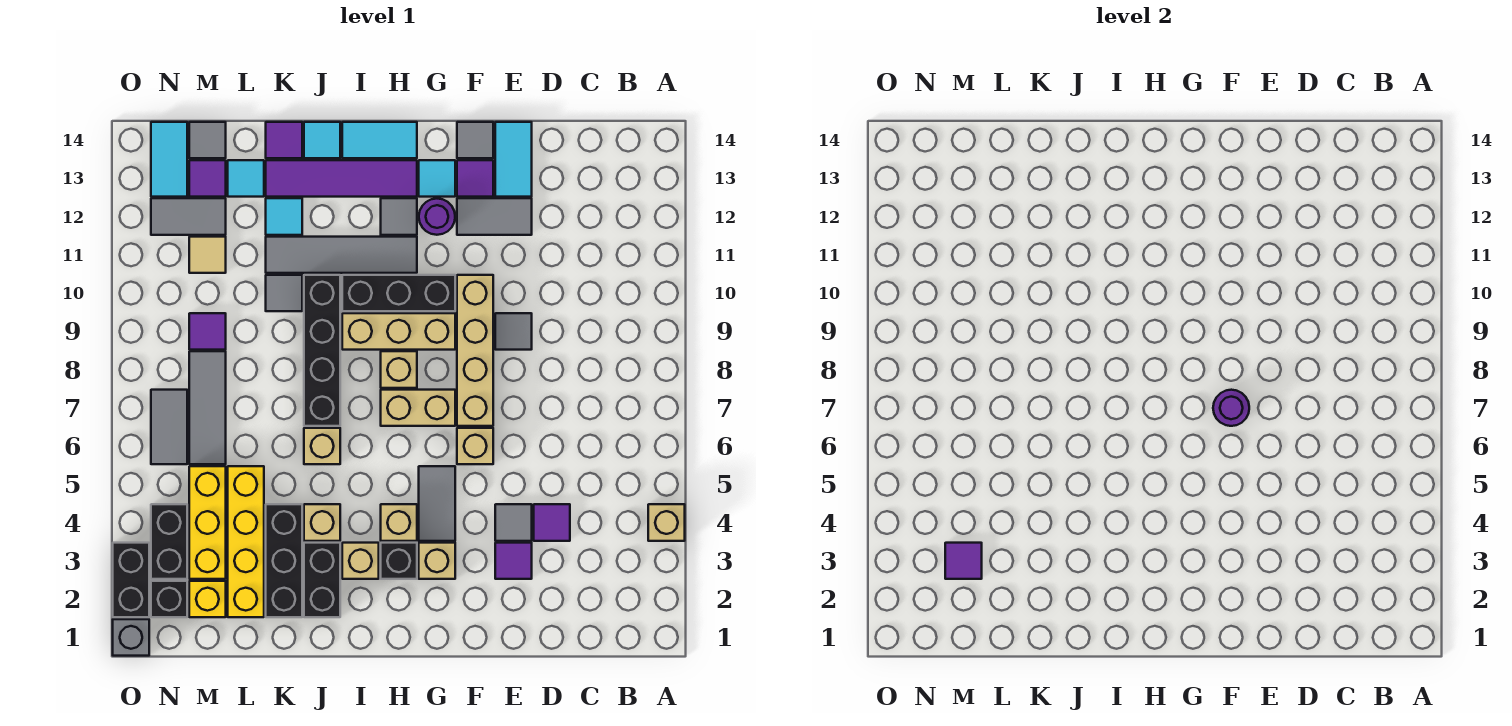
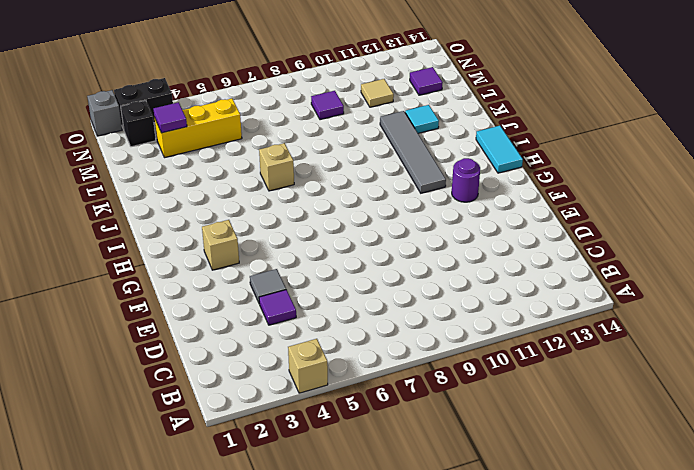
none -> purple 1x1 tile [495,543,532,579]
none -> grey 1x1 tile [495,313,532,350]
none -> grey 1x2 tile [457,198,532,235]
none -> cyan 1x2 tile [495,122,532,197]

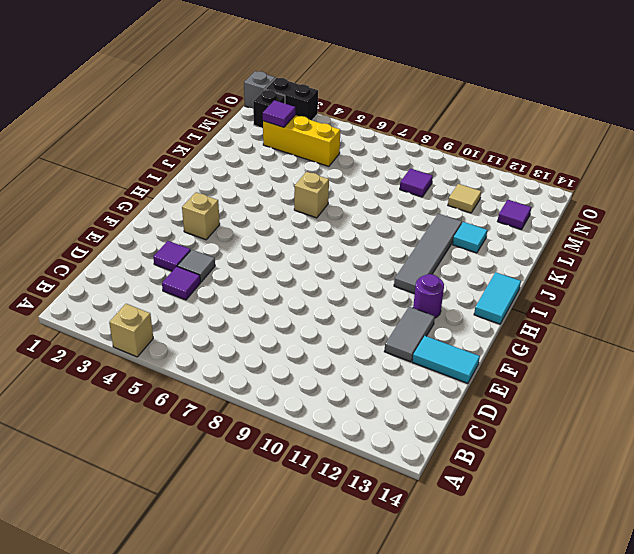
none -> grey 1x1 tile [495,313,532,350]
none -> tan 1x1 brick [457,428,493,464]
none -> tan 1x4 brick [457,275,493,426]
none -> purple 1x1 tile [457,160,493,197]

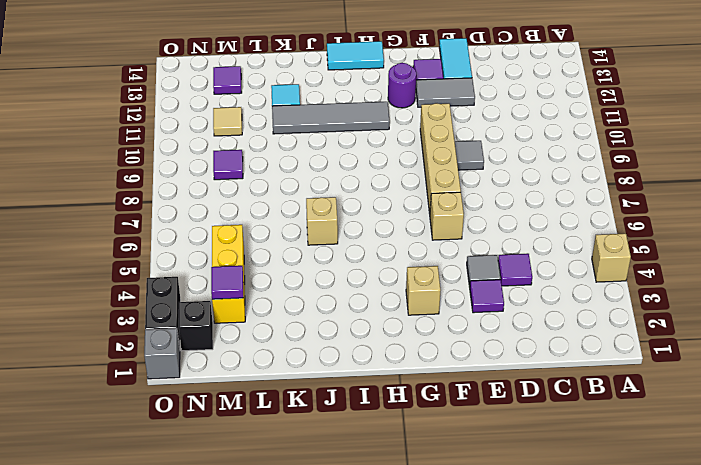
none -> grey 1x1 tile [457,122,493,158]
none -> grey 1x2 tile [419,466,455,541]
none -> tan 1x2 brick [381,390,455,426]
none -> tan 1x3 brick [342,313,455,350]

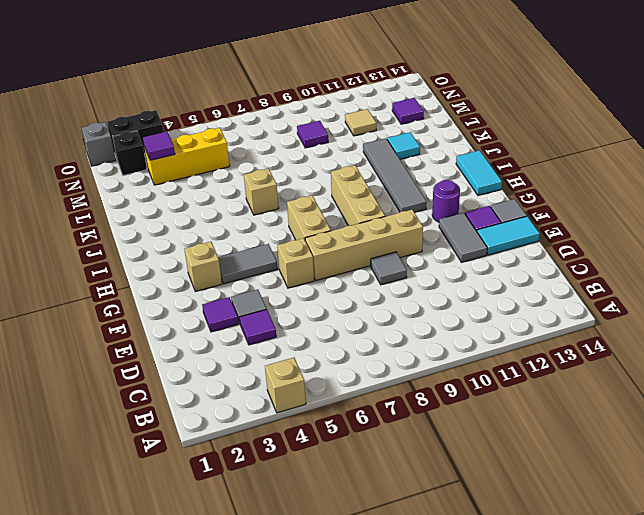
none -> black 1x3 brick [342,275,455,311]
none -> cyan 1x1 tile [419,160,455,197]
none -> black 1x1 brick [381,543,417,579]
none -> tan 1x1 brick [381,504,417,541]

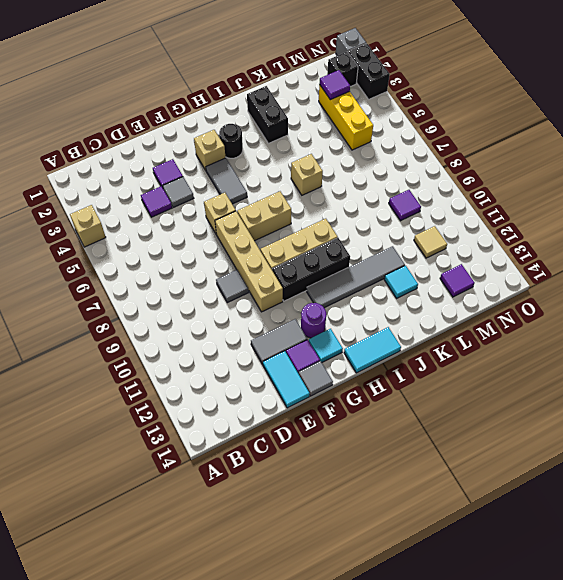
black 1x1 round brick [219,124,243,158] -> black 1x1 brick [381,543,417,579]
none -> tan 1x1 brick [381,504,417,541]
none -> tan 1x1 brick [381,351,417,388]
none -> grey 1x1 tile [381,198,417,235]
none -> purple 1x4 tile [266,160,417,197]

